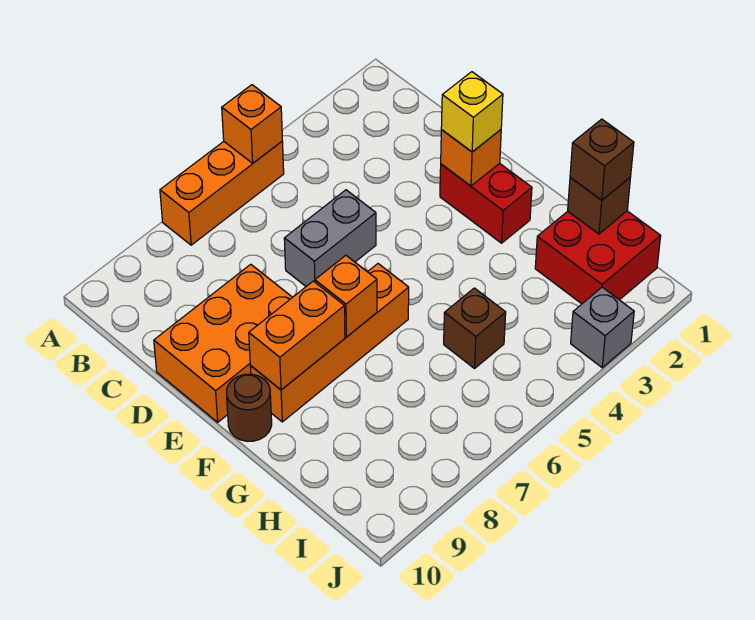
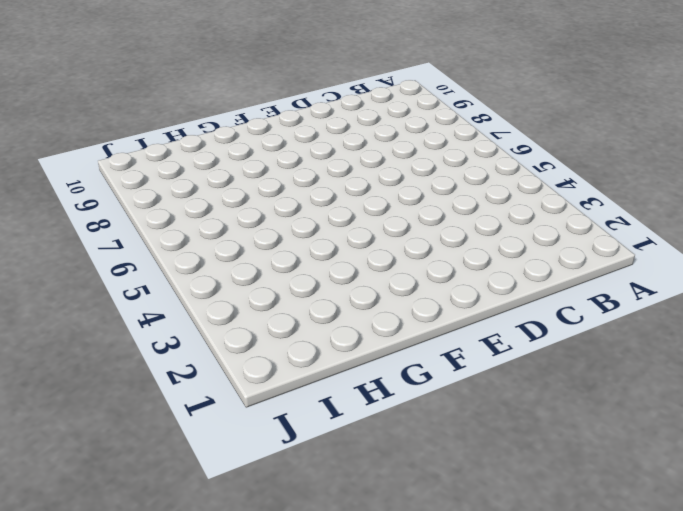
none -> orange 1x3 brick [160,141,284,245]
none -> grey 1x2 brick [284,190,376,286]
none -> orange 2x3 brick [154,264,292,422]

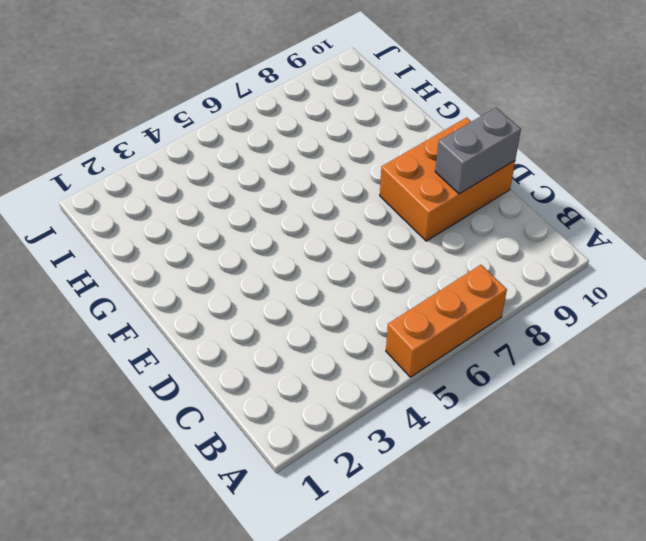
grey 1x2 brick [435,108,521,194] -> grey 1x2 brick moved to [284,190,376,286]
none -> red 1x2 brick [440,163,532,243]
none -> orange 1x4 brick [250,264,409,422]
none -> brown 1x1 round brick [227,374,272,441]

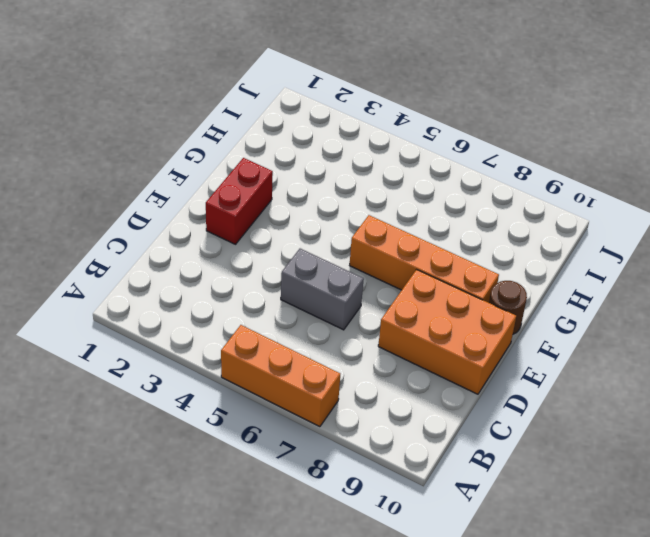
none -> red 2x2 brick [535,211,661,304]
none -> brown 1x1 brick [444,288,506,368]
none -> grey 1x1 brick [571,287,634,368]

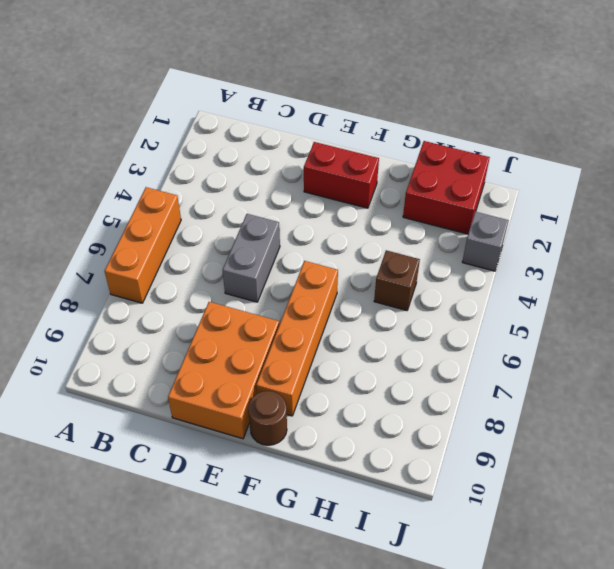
none -> orange 1x1 brick [222,85,282,163]
none -> orange 1x1 brick [441,130,501,186]
none -> orange 1x1 brick [315,255,377,337]

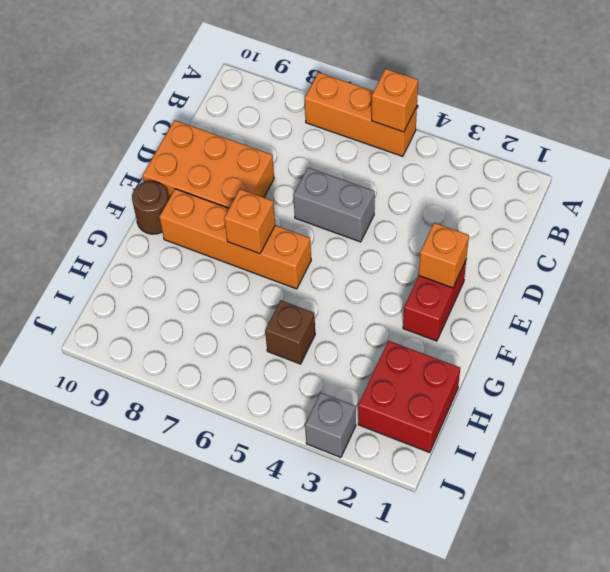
none -> orange 1x2 brick [249,281,345,390]
none -> brown 1x1 brick [568,177,631,234]
none -> yellow 1x1 brick [441,72,503,152]

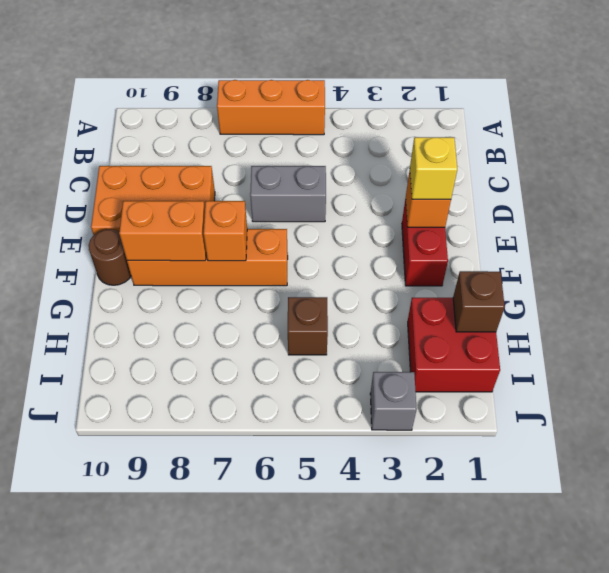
none -> orange 1x1 brick [222,85,282,163]
none -> brown 1x1 brick [570,119,634,200]

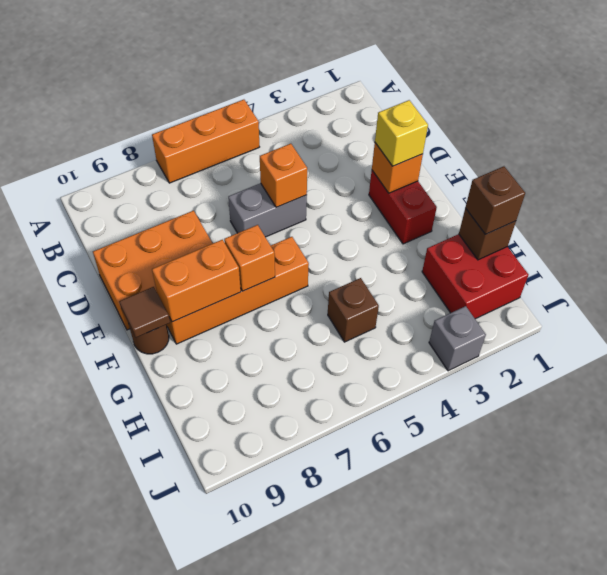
orange 1x1 brick [260,144,307,207] -> orange 1x1 brick moved to [222,85,282,163]
brown 1x1 tile [119,287,170,337] -> none

